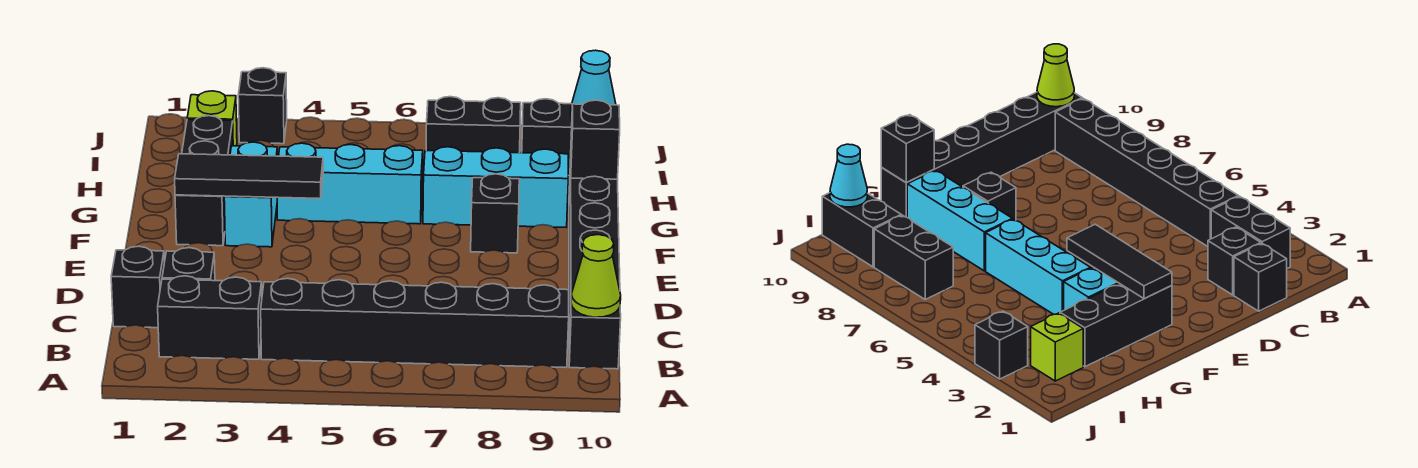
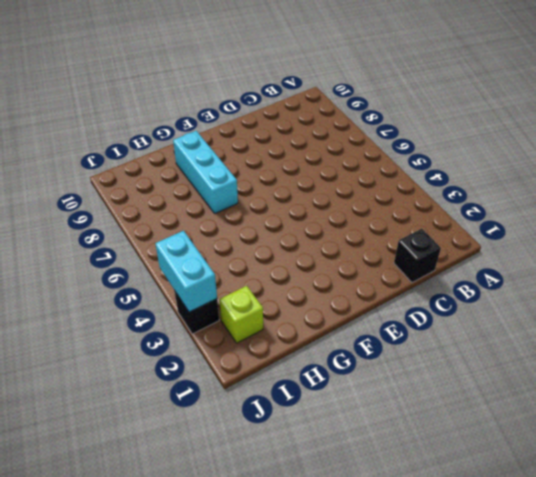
cyan 1x2 brick [155,231,217,312] -> cyan 1x2 brick turned to [224,142,278,247]
none -> black 1x2 brick [158,276,262,359]
none -> black 1x6 brick [261,278,569,367]
none -> black 1x6 brick [569,159,621,369]

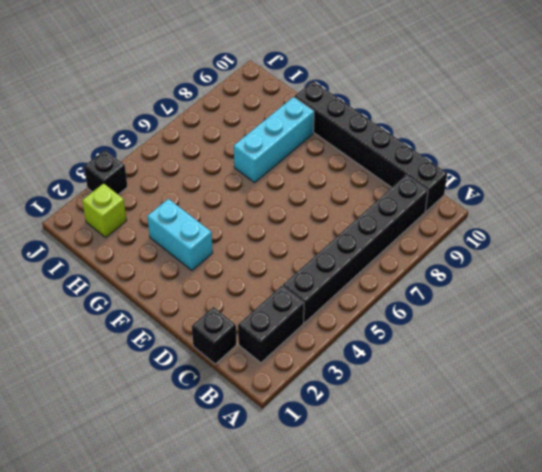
none -> black 1x1 brick [162,248,215,281]
none -> black 1x3 brick [175,116,233,246]
none -> black 1x1 brick [471,174,519,253]

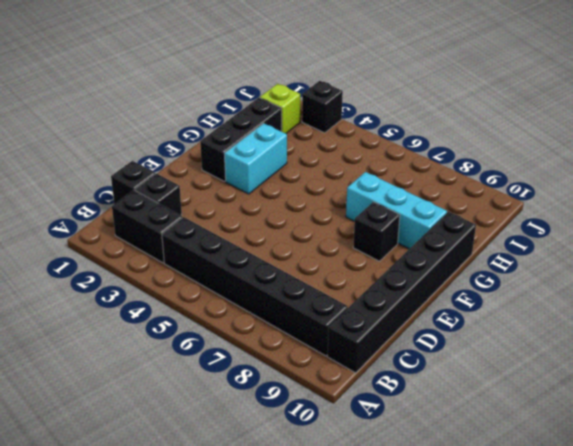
none -> cyan 1x3 brick [277,143,423,224]
none -> black 1x2 brick [426,97,521,153]
none -> black 1x2 brick [522,99,572,176]

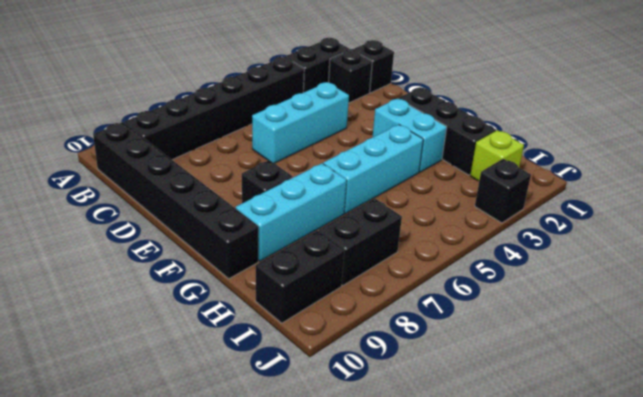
cyan 1x3 brick [252,82,349,163] -> none
none -> lime 1x1 cone [571,235,621,317]
none -> black 1x3 tile [175,154,323,199]
none -> black 1x1 brick [571,100,620,179]

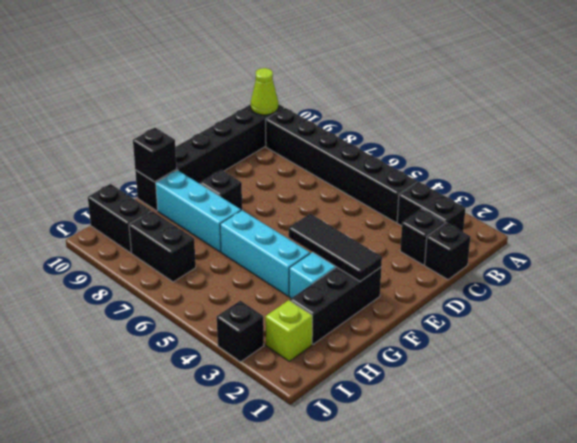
none -> cyan 1x1 cone [571,50,616,118]

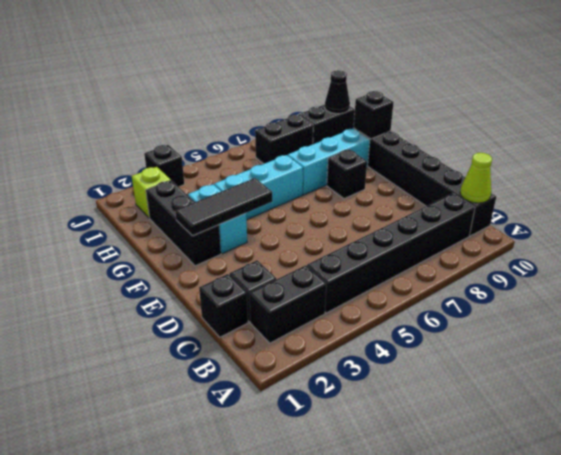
black 1x1 cone [325,70,350,114] -> cyan 1x1 cone [571,50,616,118]

